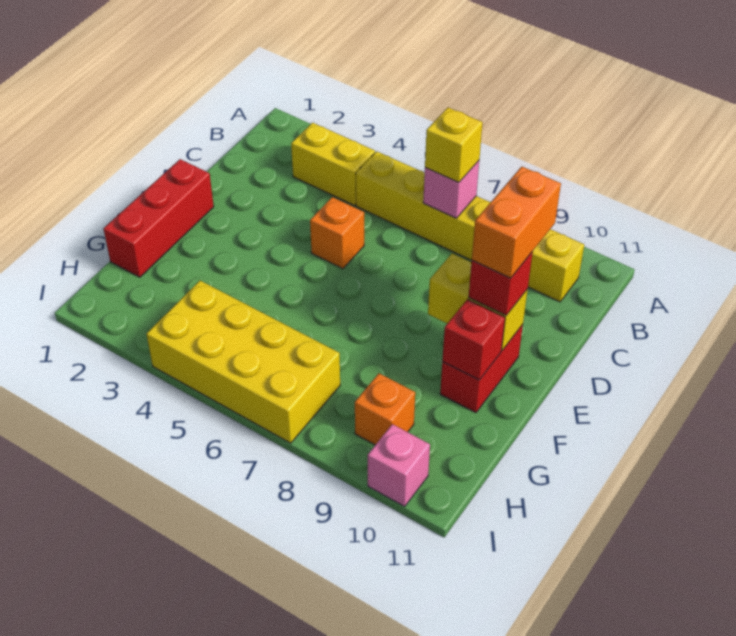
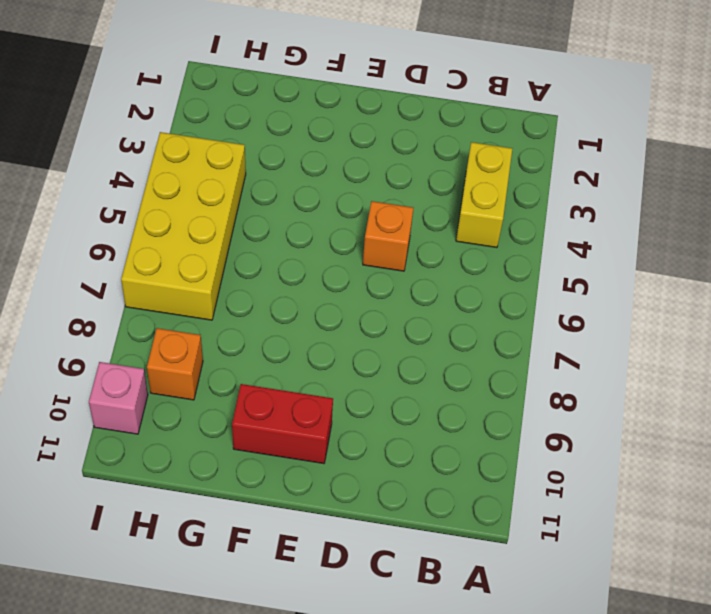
none -> yellow 1x6 brick [356,151,584,302]
none -> red 1x3 brick [103,159,214,277]
none -> pink 1x1 brick [423,161,479,218]

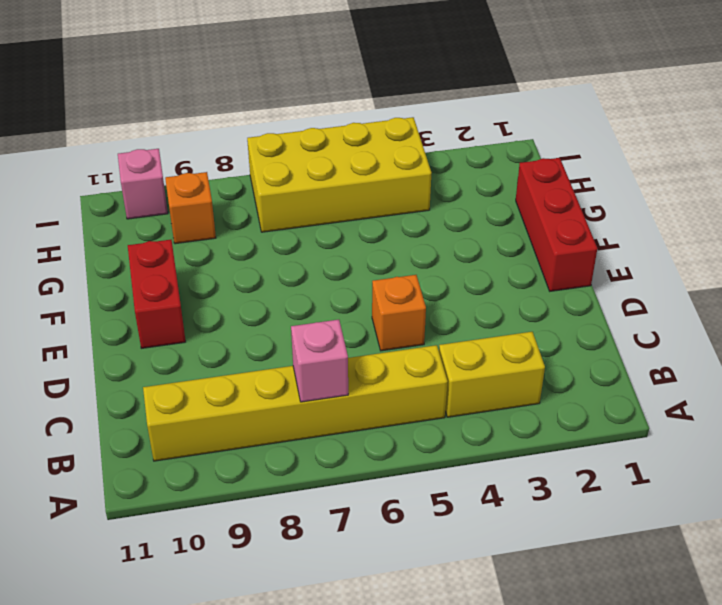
none -> yellow 1x2 brick [428,253,528,350]
none -> red 1x1 brick [442,299,505,380]
none -> yellow 1x1 brick [425,108,483,182]

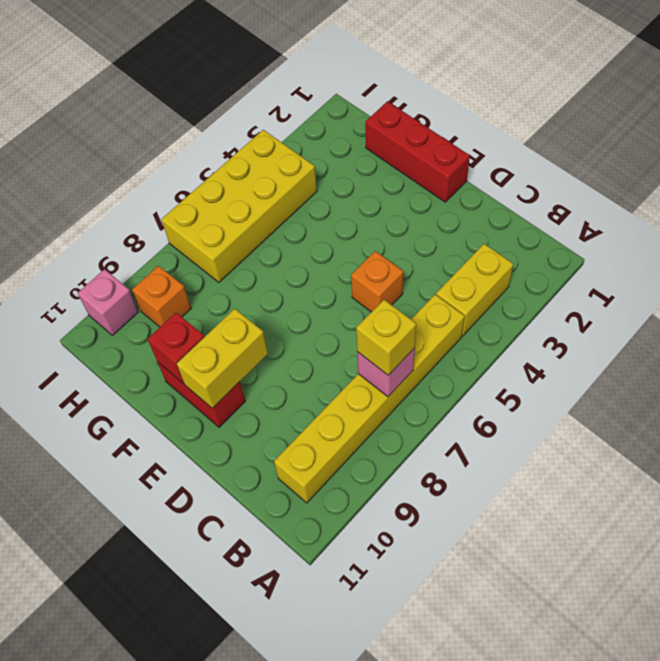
none -> red 1x1 brick [469,252,533,315]
none -> orange 1x2 brick [472,167,561,278]

